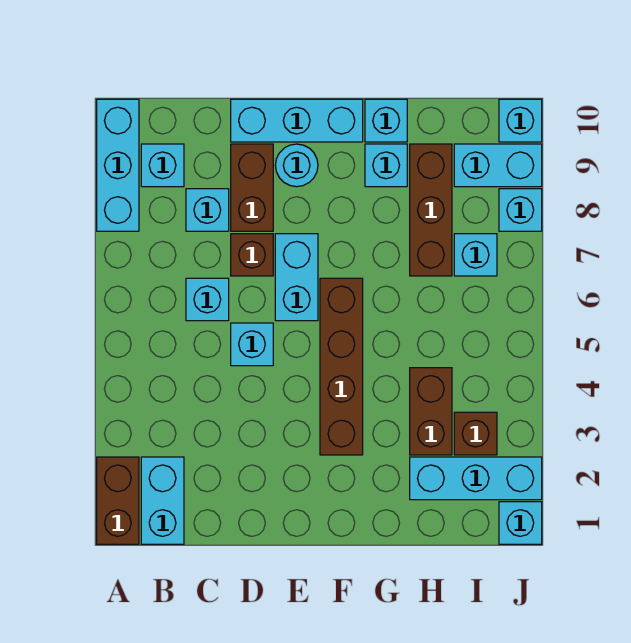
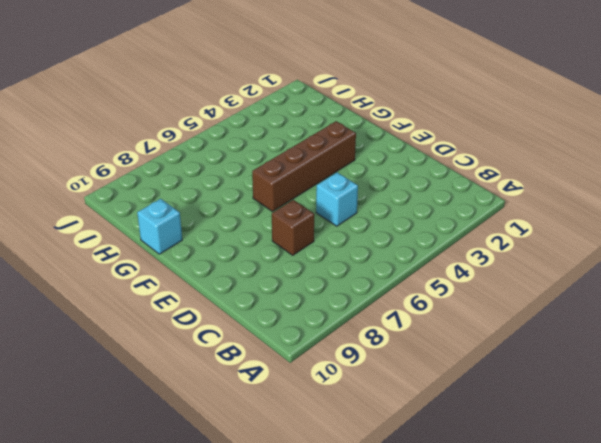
none -> brown 1x2 brick [97,457,139,544]
none -> cyan 1x3 brick [97,99,139,231]
none -> cyan 1x2 brick [141,457,184,544]

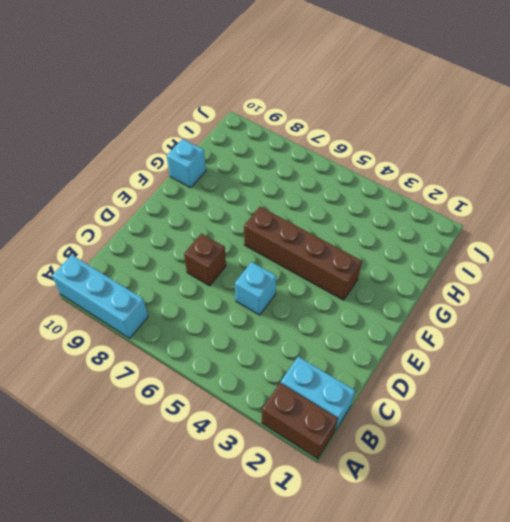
none -> cyan 1x1 brick [141,144,184,187]
none -> cyan 1x1 brick [186,278,229,321]
none -> cyan 1x1 brick [186,189,229,231]

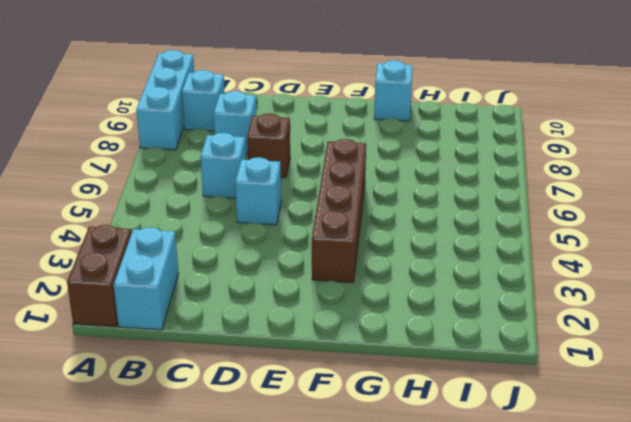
none -> brown 1x2 brick [231,144,273,231]
none -> cyan 1x3 brick [231,99,363,142]
none -> cyan 1x2 brick [275,234,318,321]

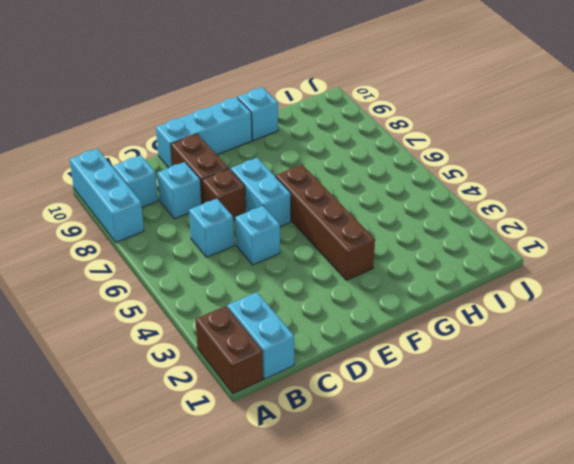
none -> cyan 1x1 round brick [275,144,318,187]
none -> cyan 1x1 brick [365,144,407,187]
none -> cyan 1x3 brick [410,457,542,500]

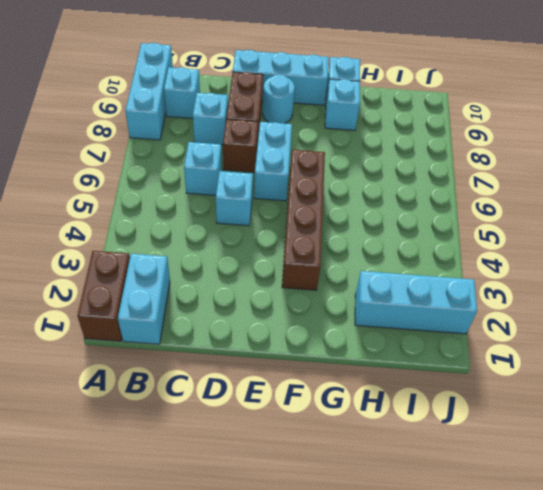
none -> brown 1x2 brick [410,368,452,455]
none -> brown 1x3 brick [410,144,452,276]
none -> brown 1x1 brick [454,412,497,455]

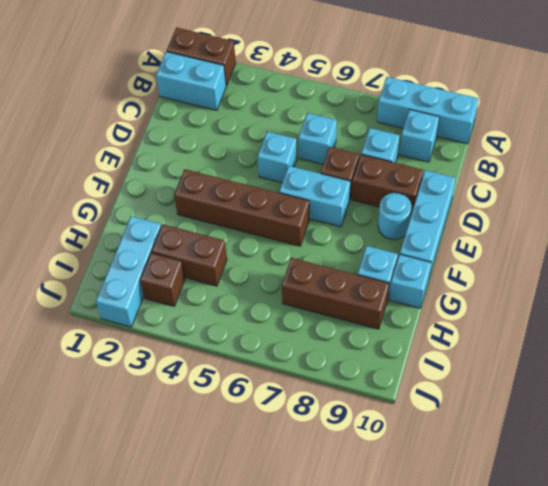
none -> cyan 1x1 brick [454,234,497,276]
none -> cyan 1x2 brick [454,144,542,187]
none -> cyan 1x1 brick [499,502,542,544]

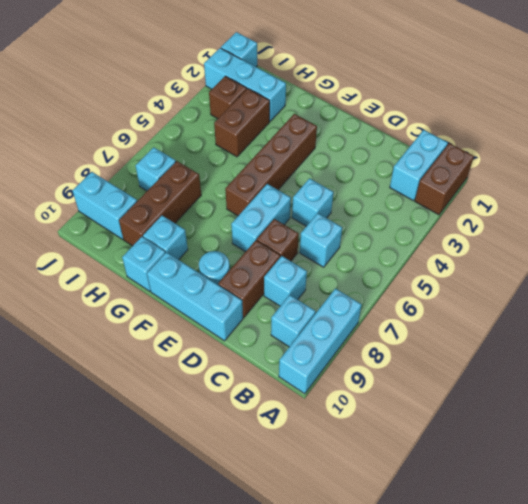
none -> cyan 1x1 brick [499,189,542,231]
none -> cyan 1x1 brick [499,99,542,142]

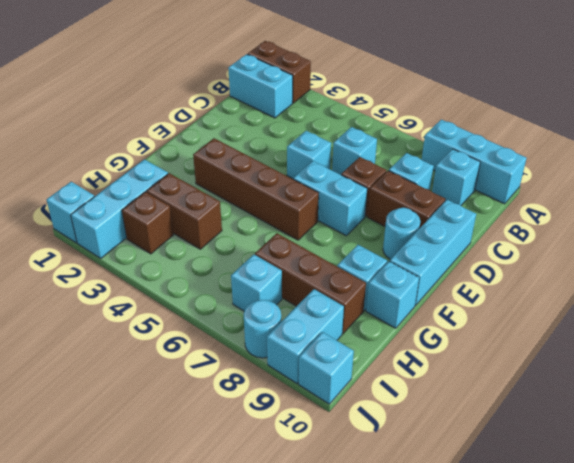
cyan 1x1 round brick [244,300,281,358] -> cyan 1x1 brick [499,189,542,231]

